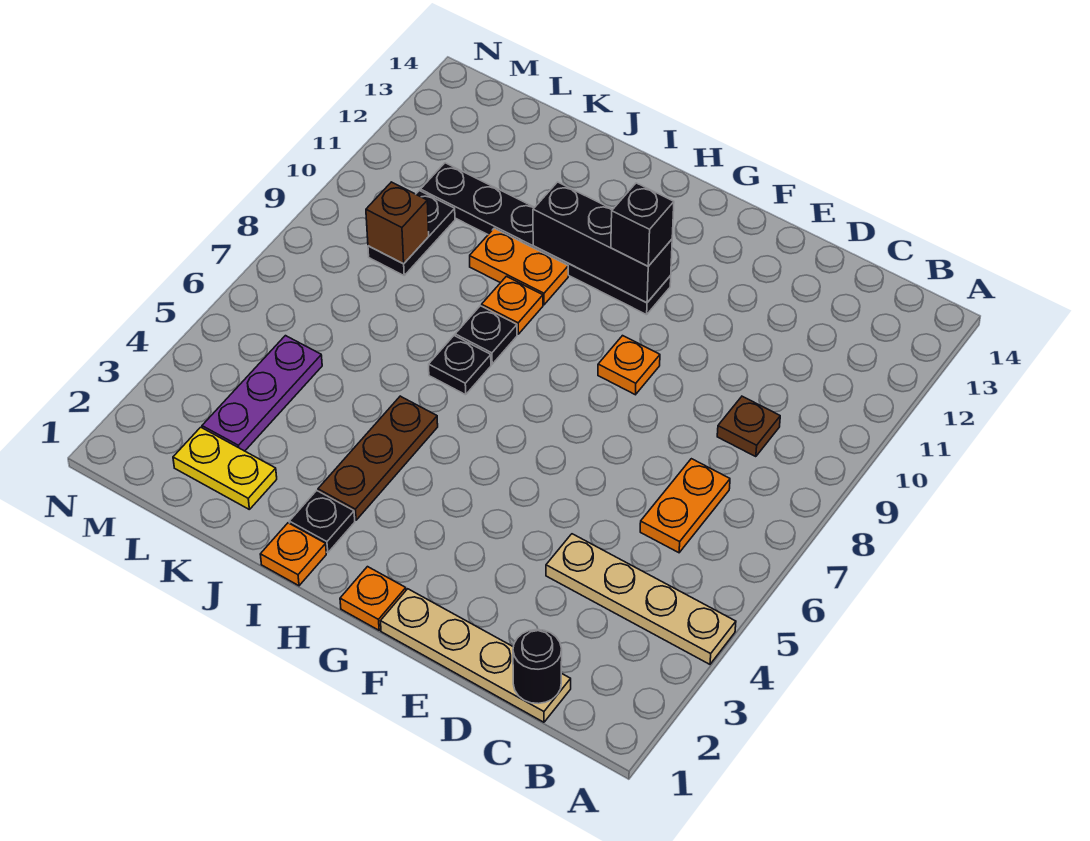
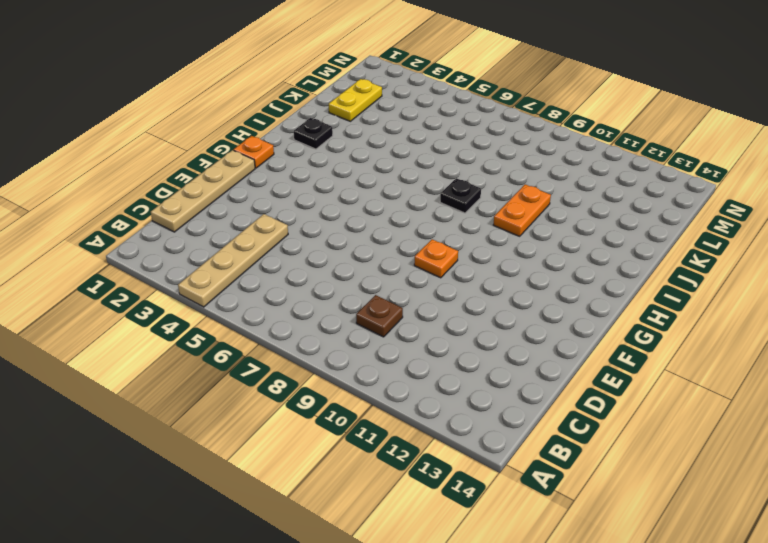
none -> orange 1x2 plate [640,459,730,553]
none -> black 1x6 plate [420,163,671,315]
none -> orange 1x1 plate [260,523,326,586]

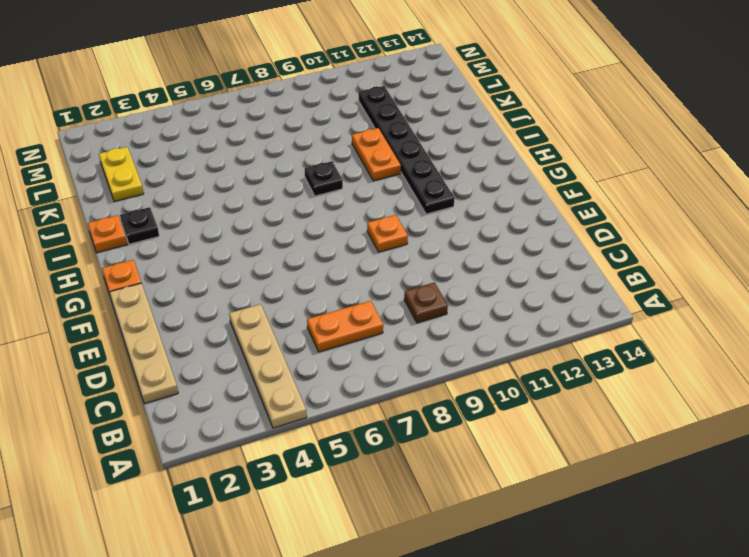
none -> brown 1x3 plate [318,396,438,520]
none -> black 1x1 plate [429,336,491,395]
none -> orange 1x1 plate [482,276,543,334]

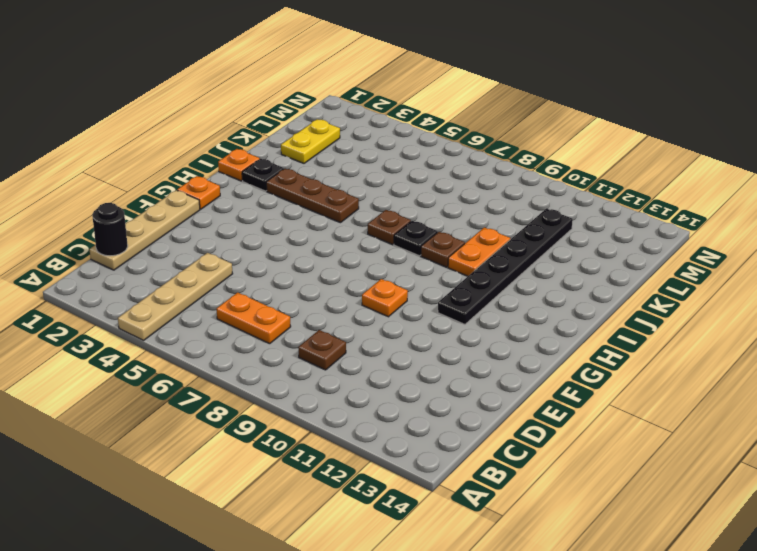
brown 1x1 plate [368,210,411,244] -> black 1x1 plate [429,336,491,395]
brown 1x1 plate [421,232,465,267] -> orange 1x1 plate [482,276,543,334]
none -> purple 1x3 plate [202,336,322,451]
none -> black 1x2 plate [368,191,455,275]
none -> black 1x3 brick [533,182,672,303]

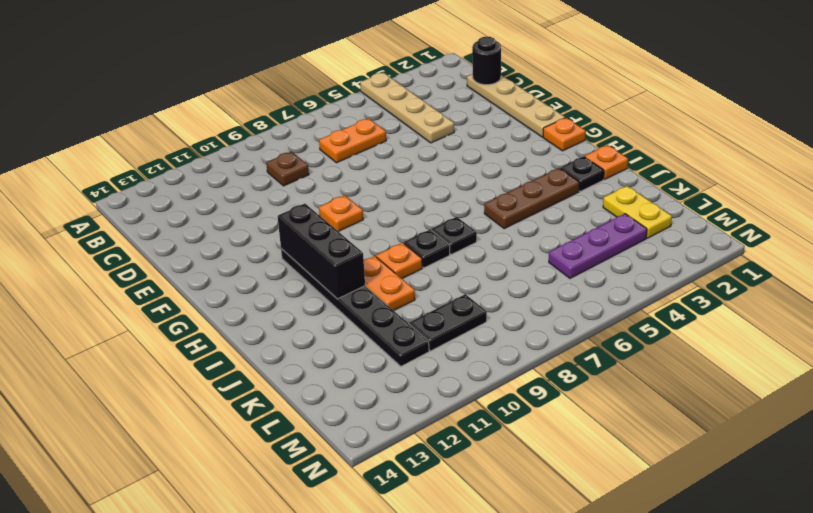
none -> brown 1x1 brick [366,182,429,264]
none -> black 1x1 brick [611,183,674,266]

